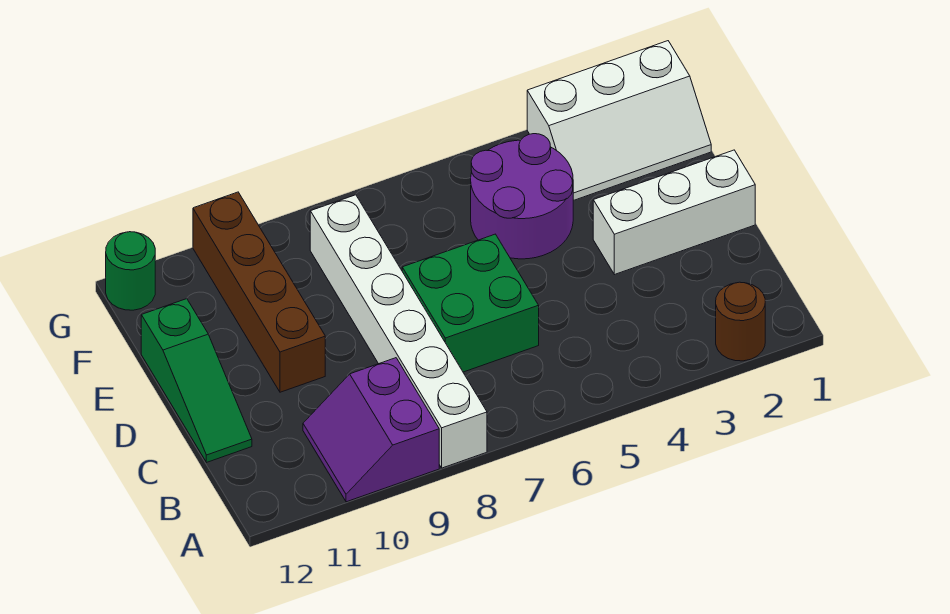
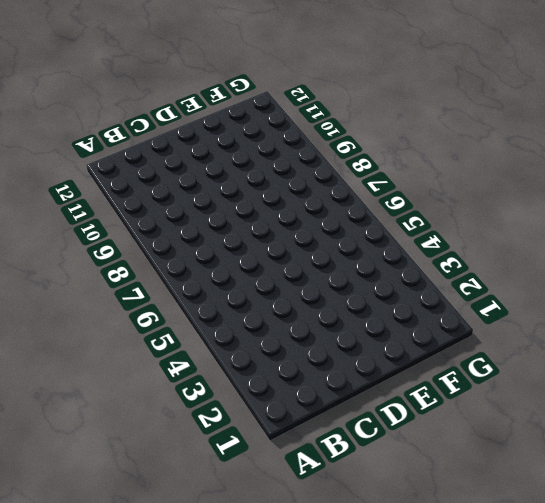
none -> brown 1x1 round brick [716,282,765,361]
none -> white 1x6 brick [310,195,487,468]

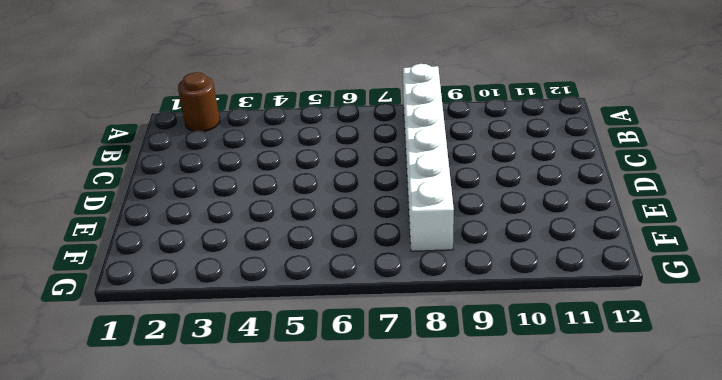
none -> purple 2x2 slope [303,358,439,502]
none -> green 2x2 brick [402,234,539,372]

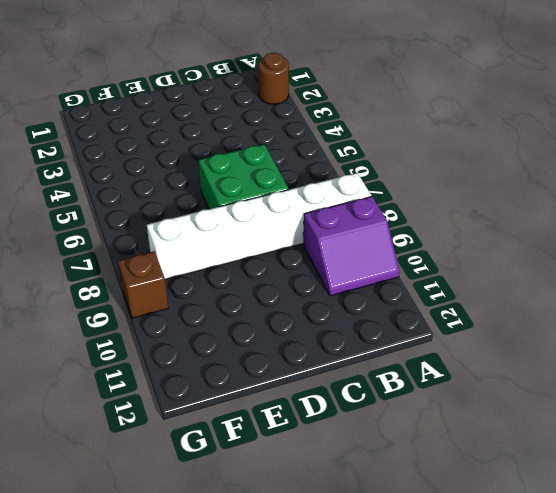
brown 1x1 brick [118,251,168,318] -> none
none -> green 1x3 slope [141,299,252,462]
none -> white 1x3 brick [593,150,755,275]

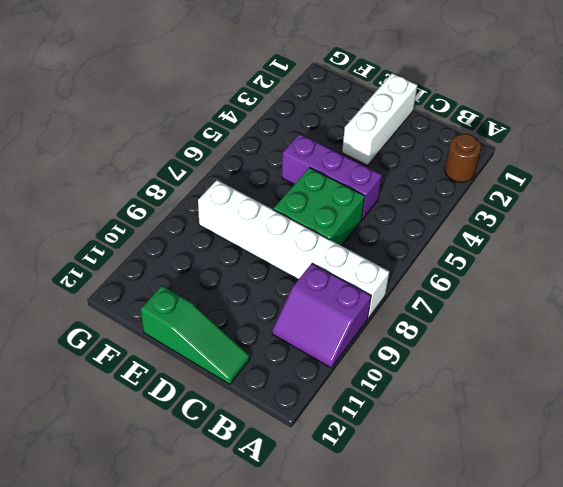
purple 1x3 brick [282,134,382,219] -> purple 2x2 round brick [471,134,573,259]
none -> brown 1x4 brick [193,192,325,392]
none -> white 2x3 slope [527,41,711,201]

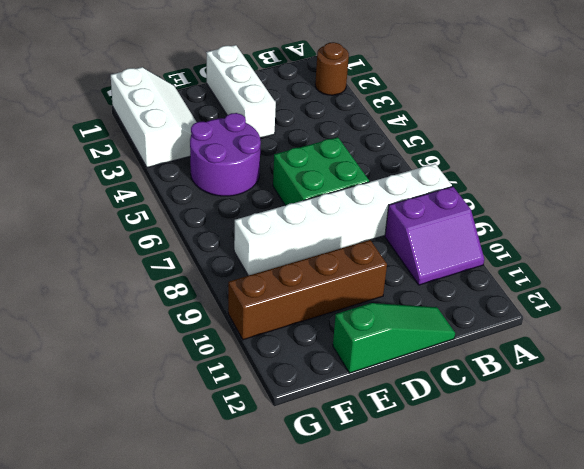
none -> green 1x1 round brick [106,232,155,310]

